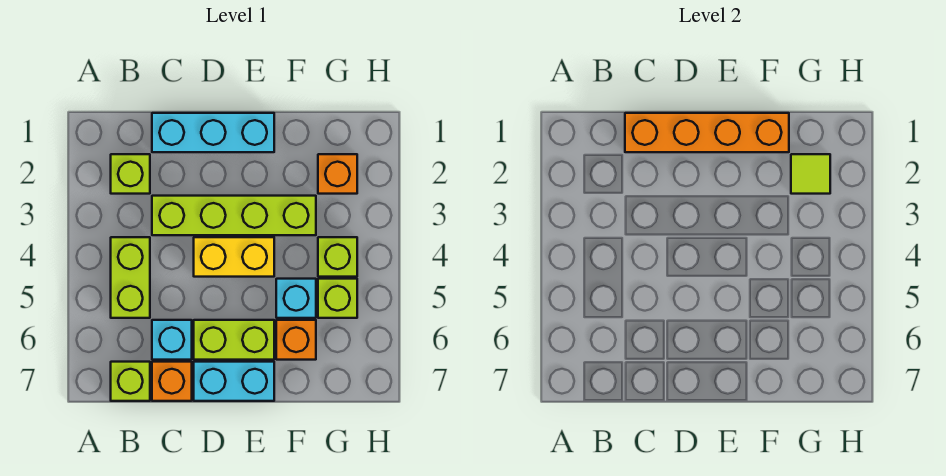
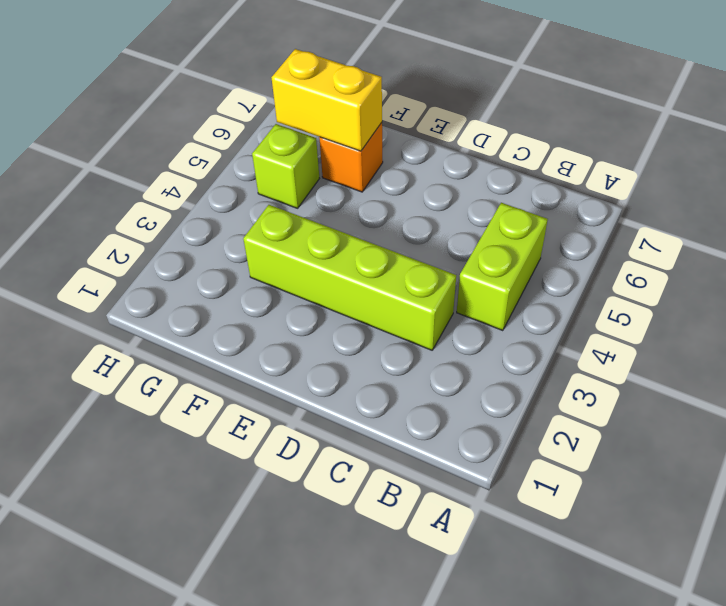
yellow 1x2 brick [271,49,382,151] -> yellow 1x2 brick moved to [194,237,274,277]
none -> lime 1x1 brick [111,154,150,194]
none -> lime 1x1 brick [111,362,150,401]
none -> cyan 1x3 brick [152,113,274,152]

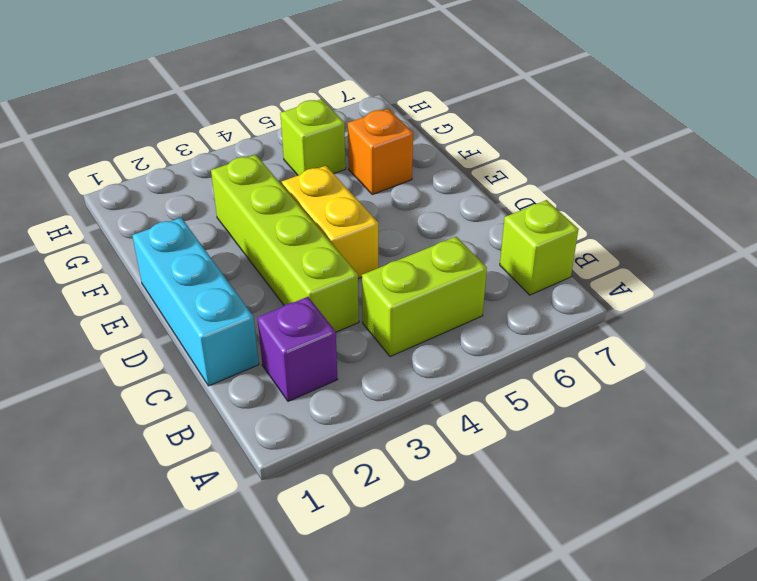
purple 1x1 brick [257,297,338,401] -> lime 1x1 brick [111,154,150,194]
none -> cyan 1x1 brick [152,320,192,360]
none -> orange 1x1 brick [152,362,192,401]
none -> lime 1x2 brick [194,320,274,360]

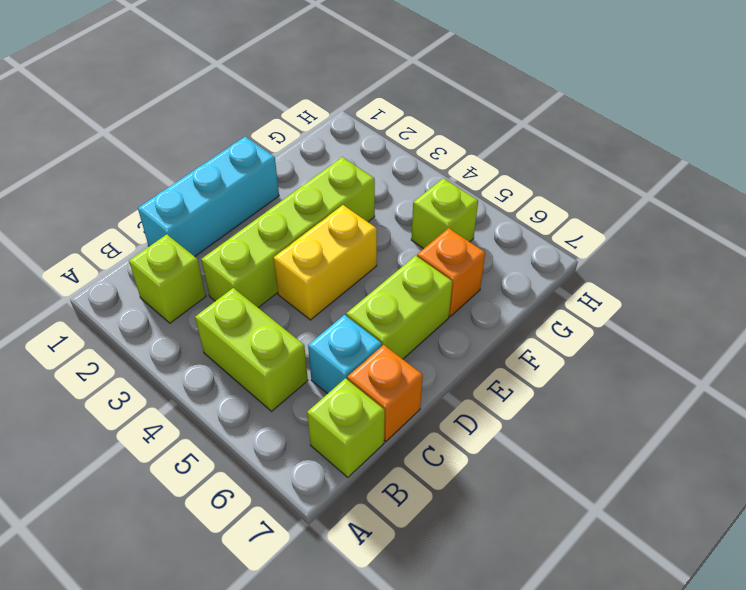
none -> cyan 1x2 brick [194,362,274,401]
none -> cyan 1x1 brick [276,279,316,318]
none -> orange 1x1 brick [318,154,357,194]

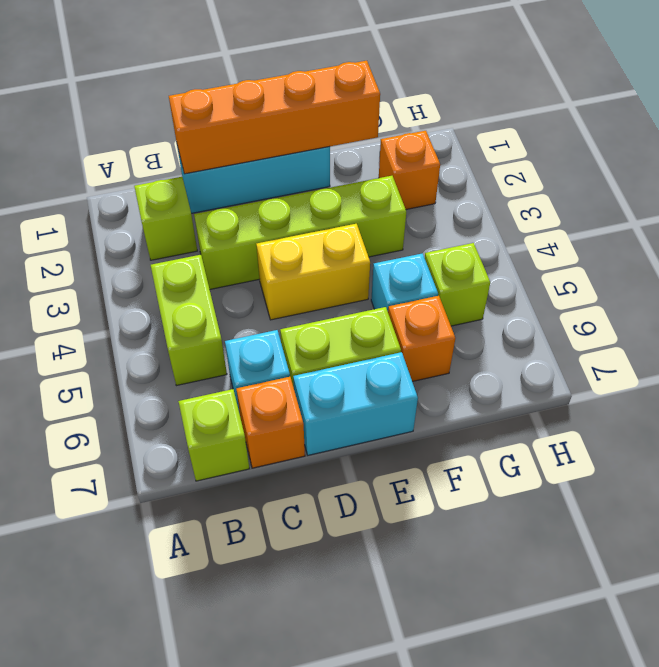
none -> lime 1x1 brick [318,237,357,277]
none -> lime 1x1 tile [791,154,830,194]

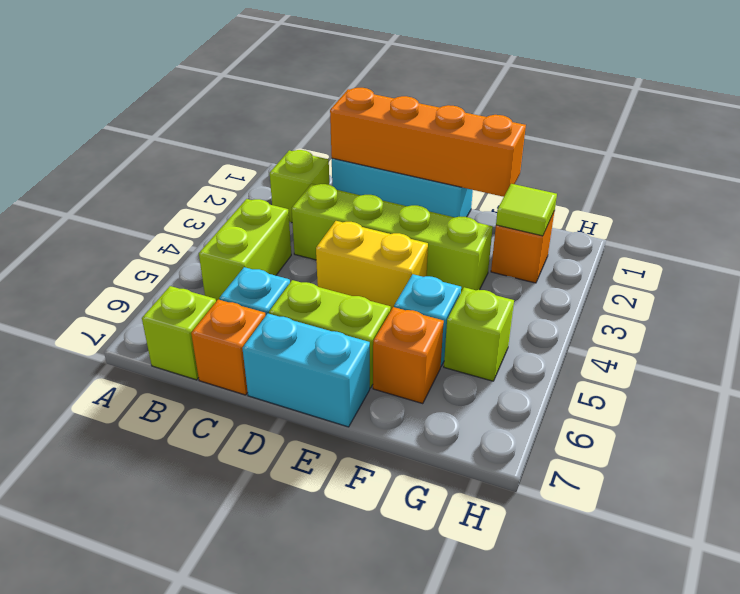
none -> lime 1x1 brick [318,237,357,277]

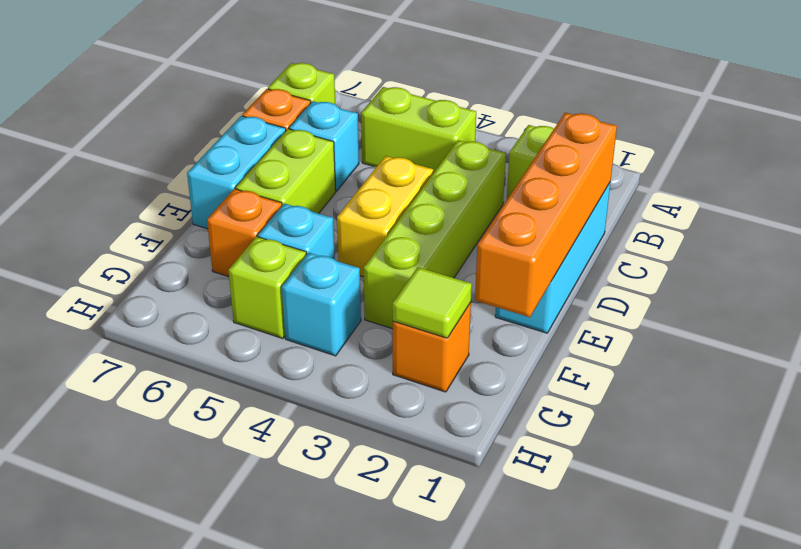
cyan 1x1 brick [282,253,361,356] -> lime 1x1 brick [318,237,357,277]

